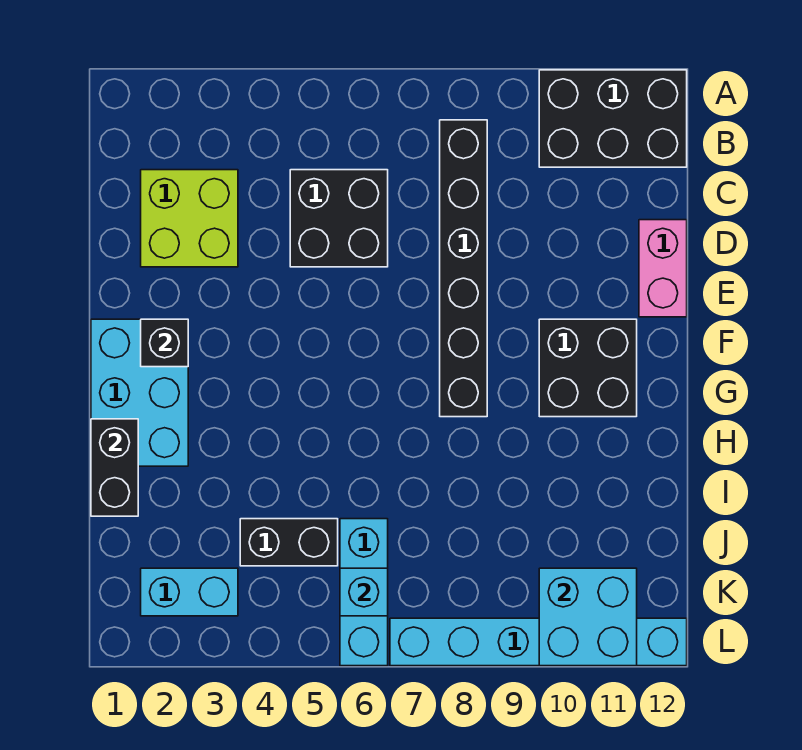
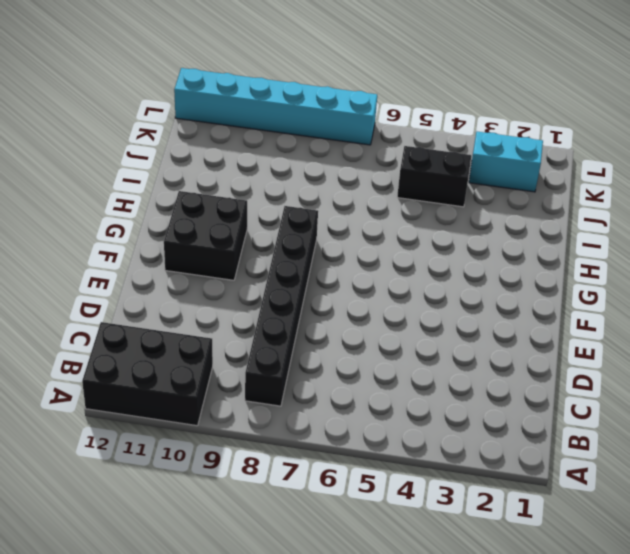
none -> lime 2x2 brick [141,170,238,267]
none -> black 2x2 brick [290,170,388,267]
none -> pink 1x2 brick [639,220,687,317]

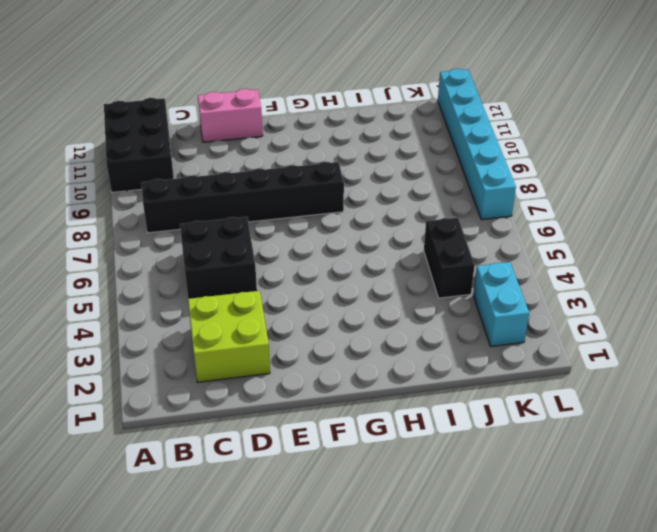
none -> cyan 2x3 brick [91,319,188,466]
none -> black 2x2 brick [539,319,637,417]
none -> cyan 1x3 brick [340,519,388,666]

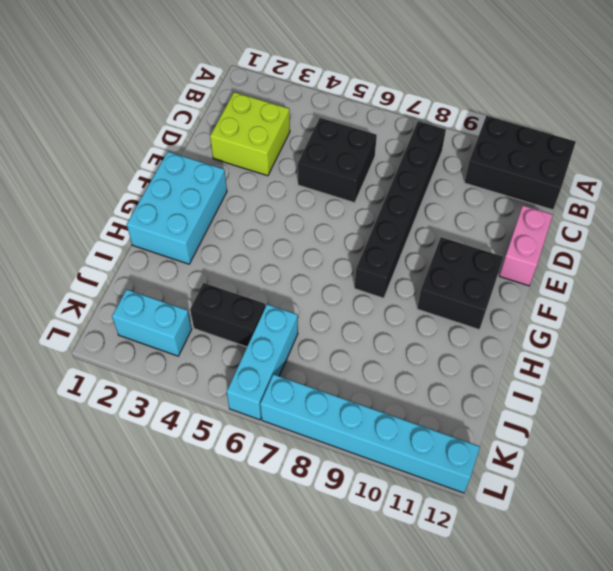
none -> black 1x1 brick [141,319,188,367]
none -> black 1x2 brick [91,419,138,516]
none -> cyan 1x1 brick [340,568,388,616]

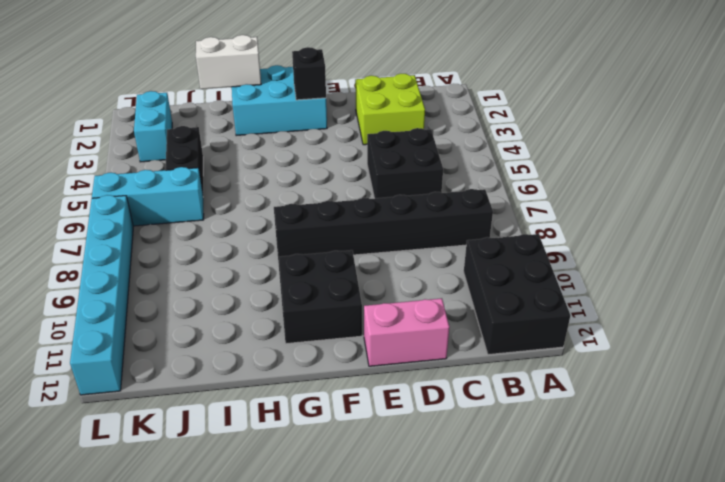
white 1x2 brick [196,35,261,89] -> black 1x2 brick [91,419,138,516]
none -> cyan 1x1 brick [340,568,388,616]
none -> cyan 2x2 brick [539,568,637,666]

